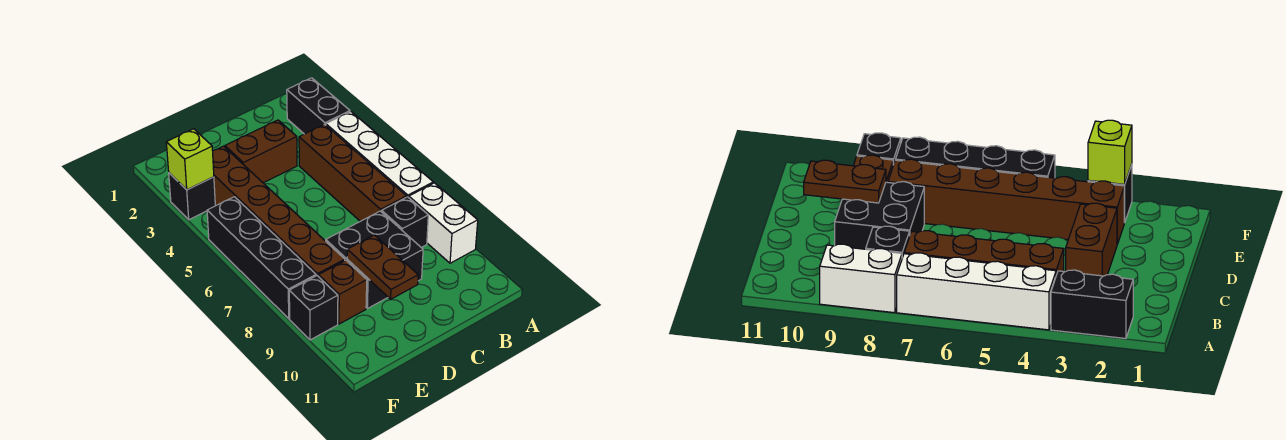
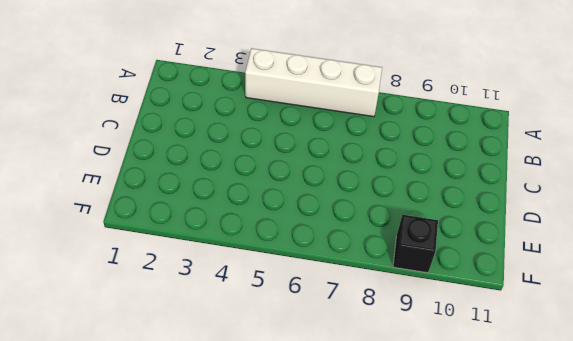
none -> black 1x2 brick [287,78,350,134]
none -> white 1x2 brick [409,183,478,263]
none -> brown 1x4 brick [299,124,407,221]

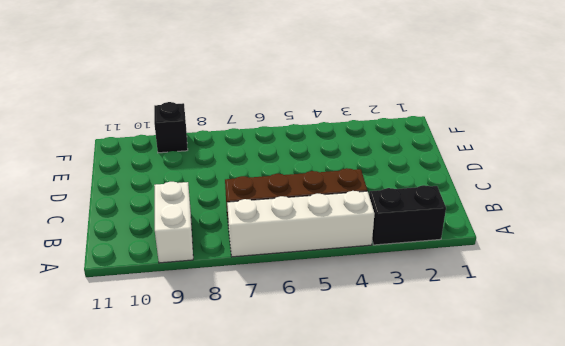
white 1x2 brick [154,182,193,263] -> white 1x2 brick turned to [409,183,478,263]
none -> black 1x1 brick [382,197,428,248]
none -> brown 1x2 brick [225,120,297,183]
none -> black 2x2 brick [326,211,423,309]

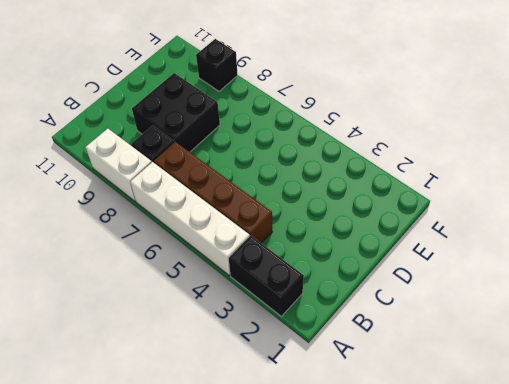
none -> brown 1x2 brick [225,120,297,183]
none -> brown 1x6 brick [213,146,345,277]
none -> brown 1x1 brick [319,260,367,324]

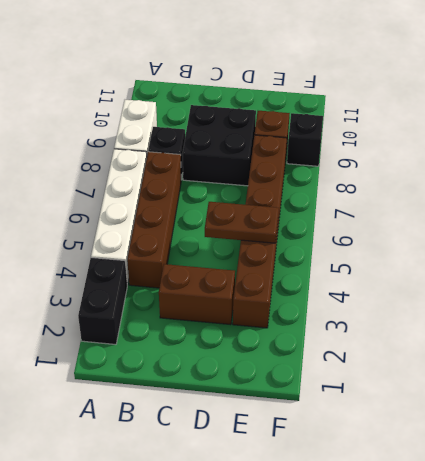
brown 1x2 plate [205,202,279,243] -> brown 1x2 plate turned to [347,235,418,299]
none -> black 1x1 brick [169,173,215,220]
none -> black 1x4 brick [207,197,316,319]
none -> lime 1x1 brick [166,129,214,190]

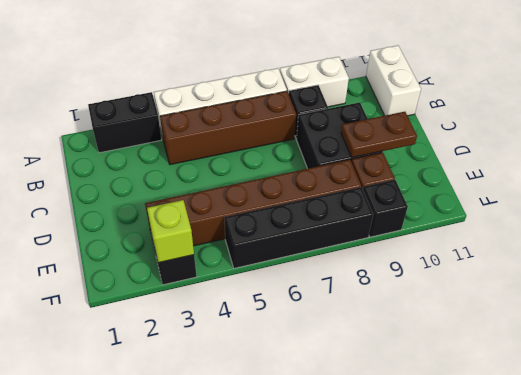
white 1x2 brick [366,45,421,116] -> none
none -> brown 1x2 brick [225,120,297,183]

